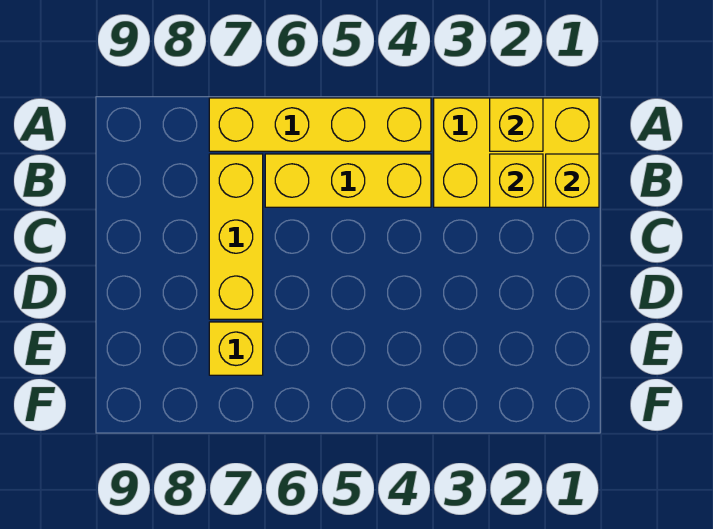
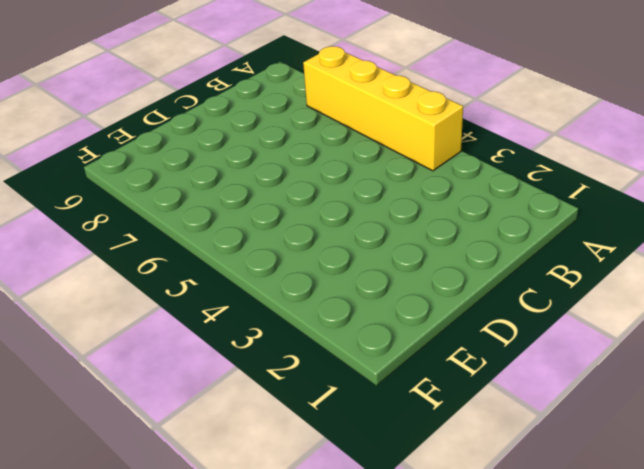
none -> yellow 2x3 brick [434,98,599,207]
none -> yellow 1x3 brick [265,154,431,207]

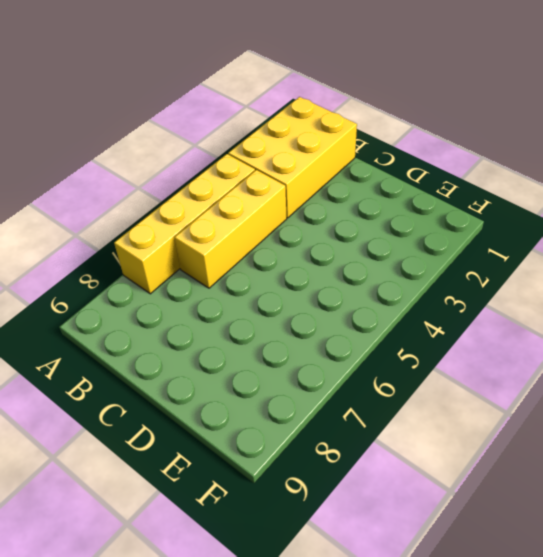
none -> yellow 1x3 brick [209,154,263,319]
none -> yellow 1x1 brick [209,322,263,375]

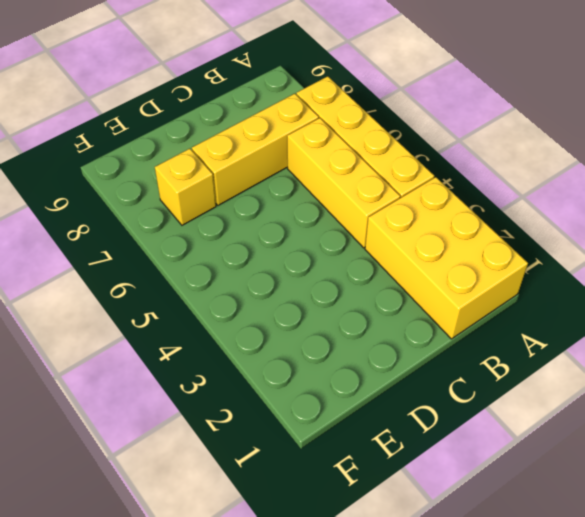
none -> yellow 1x1 brick [490,98,543,151]
none -> yellow 1x1 brick [546,154,599,207]

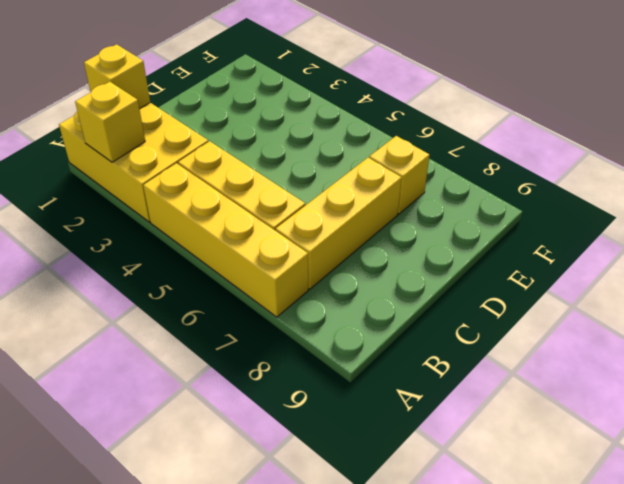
none -> yellow 1x1 brick [490,154,543,207]

